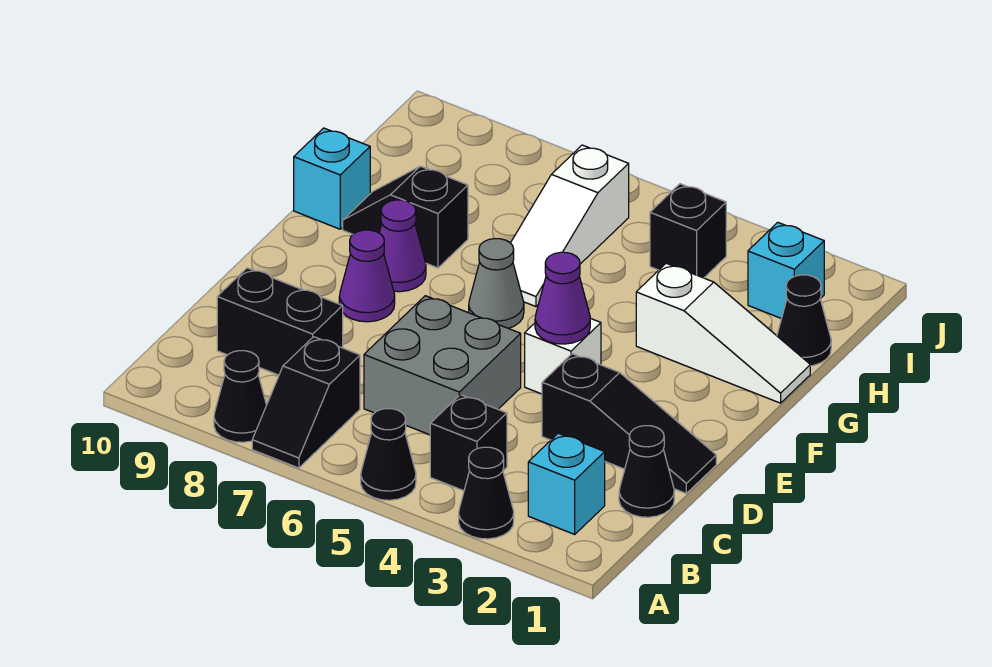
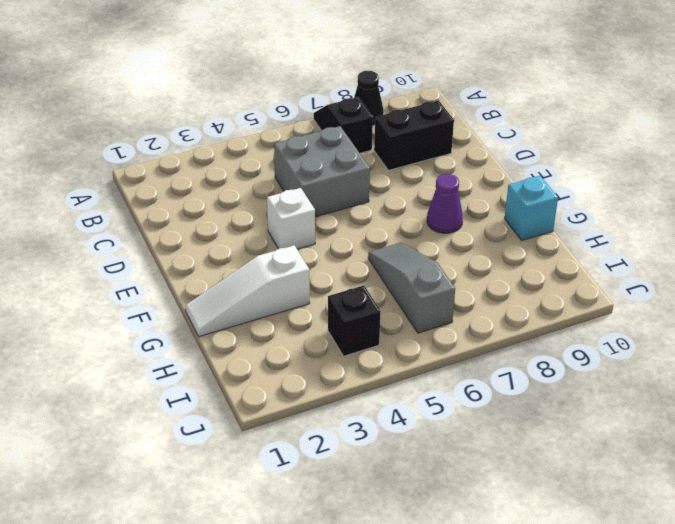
grey 1x3 slope [368,243,455,333] -> white 1x3 slope [511,145,629,307]
none -> black 1x1 cone [459,447,514,539]
none -> black 1x1 cone [361,409,416,500]
none -> cyan 1x1 brick [528,433,605,534]

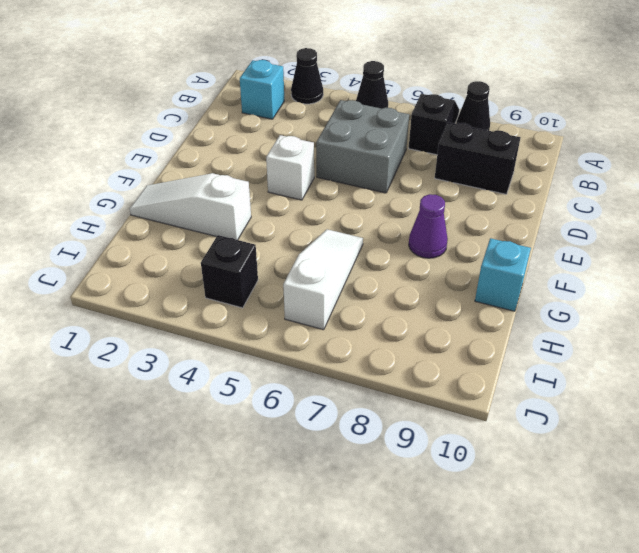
none -> black 1x1 brick [430,395,507,491]
none -> black 1x1 cone [619,426,674,517]
none -> black 1x3 slope [542,354,716,493]

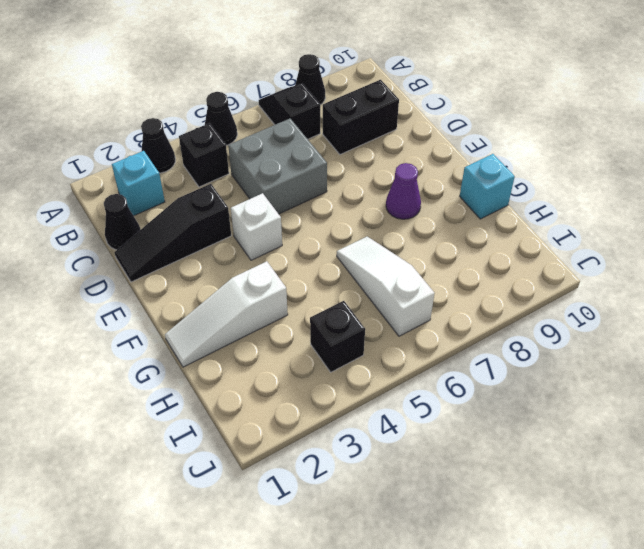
none -> purple 1x1 cone [339,230,395,322]
none -> grey 1x1 cone [469,239,524,328]
none -> black 1x2 slope [343,166,468,268]

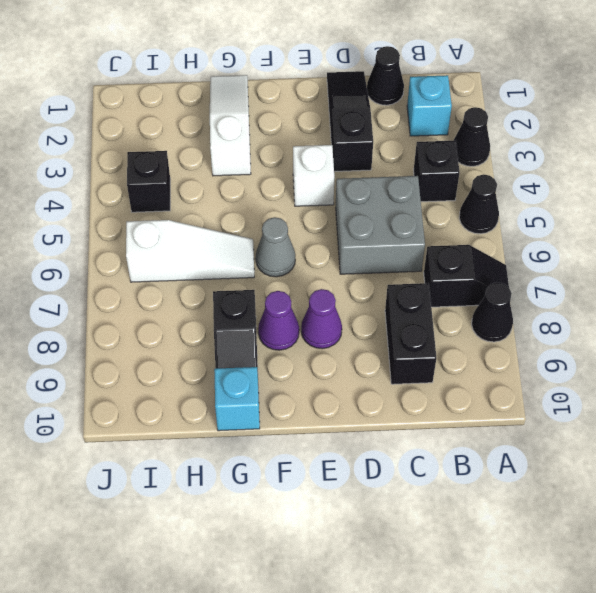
none -> black 1x1 cone [777,275,831,366]
none -> cyan 1x1 brick [748,222,824,319]
none -> purple 1x1 cone [535,252,590,344]

